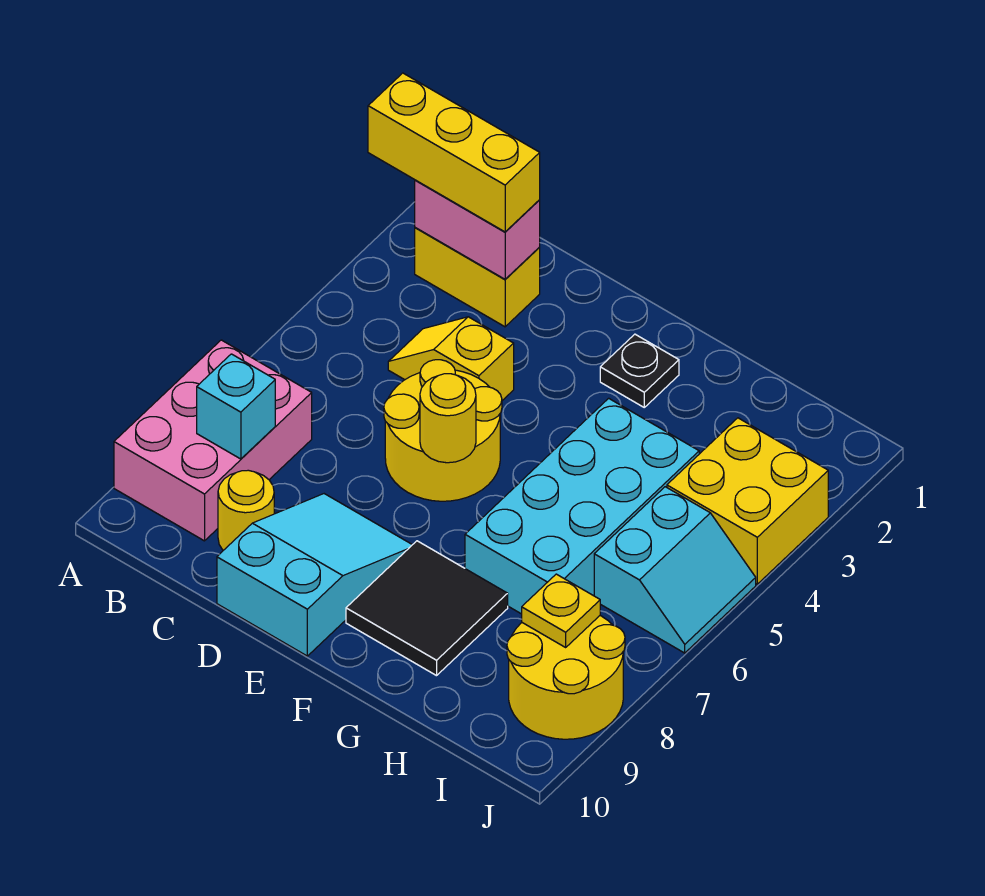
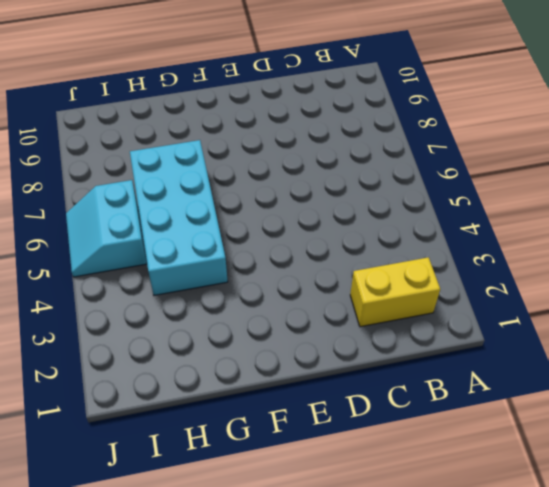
none -> pink 2x3 brick [114,340,312,541]
none -> yellow 1x2 slope [388,317,514,400]
none -> yellow 1x1 round brick [218,470,274,550]

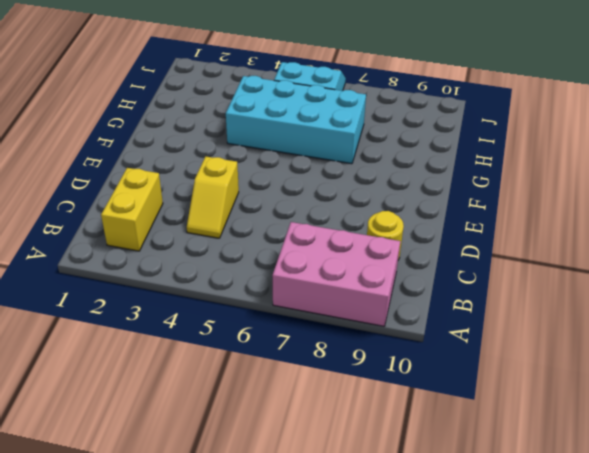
none -> yellow 2x2 round brick [384,360,502,501]
none -> cyan 2x3 slope [217,494,412,656]
none -> black 1x1 plate [600,334,679,407]

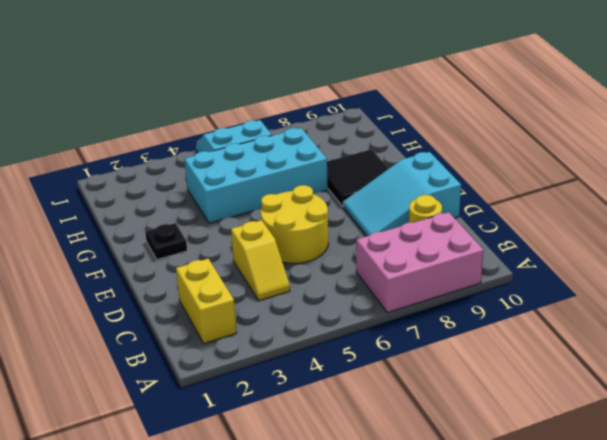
none -> yellow 2x2 brick [667,418,828,584]
none -> yellow 2x2 round brick [507,616,625,739]
none -> pink 1x2 brick [415,180,540,279]

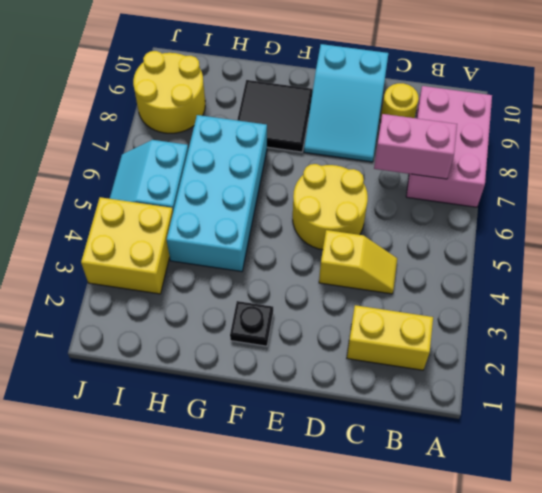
pink 1x2 brick [374,114,457,179] -> pink 1x2 brick moved to [415,180,540,279]
none -> cyan 1x1 brick [197,354,275,459]
none -> yellow 1x1 round brick [420,374,476,463]
none -> yellow 1x1 plate [522,574,600,647]

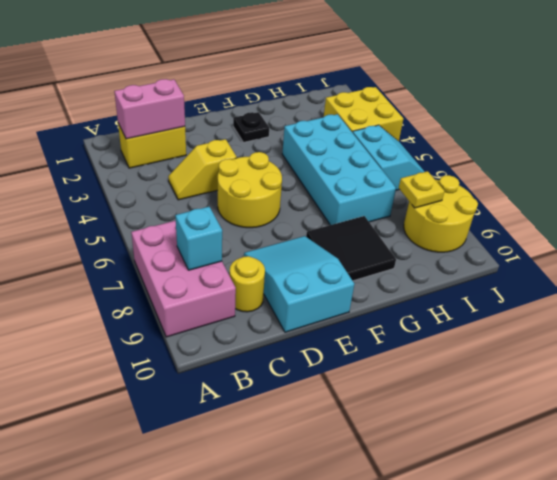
none -> yellow 1x1 round brick [420,374,476,463]
none -> yellow 1x3 brick [368,73,540,232]

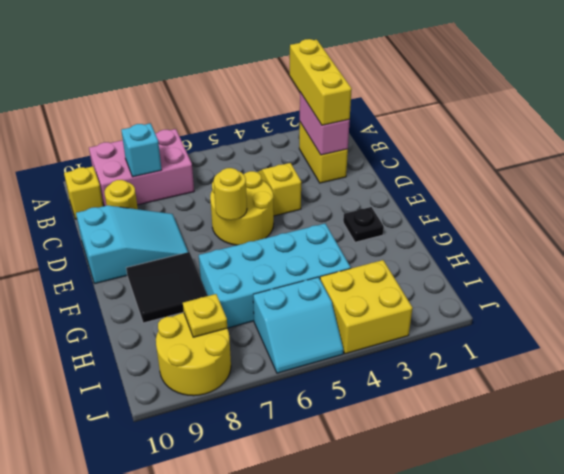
yellow 1x1 brick [64,166,103,219] -> none

